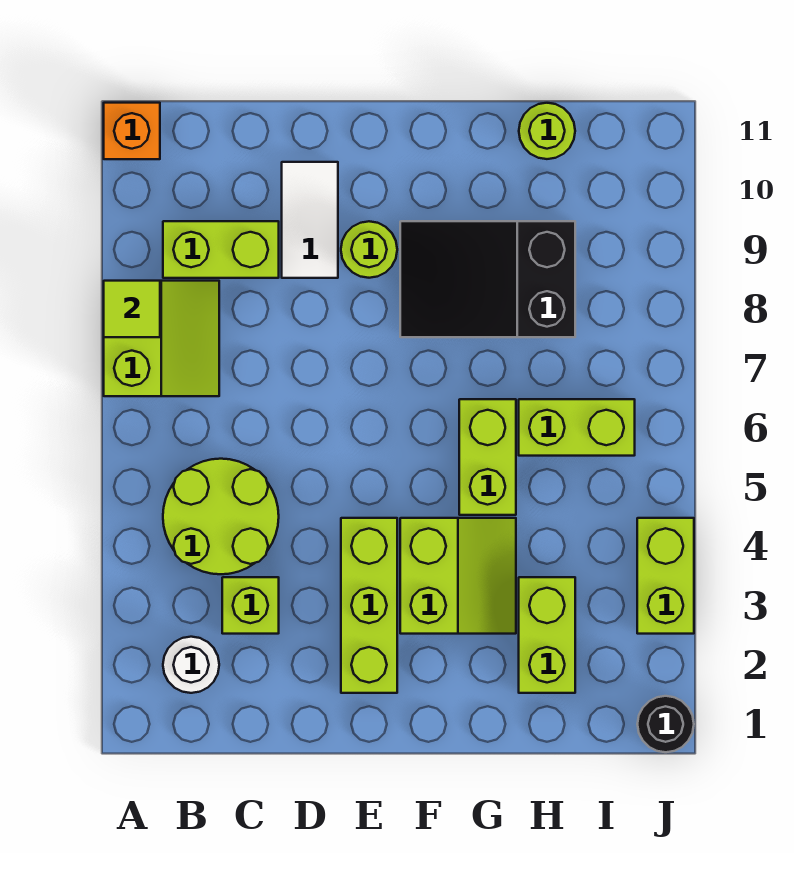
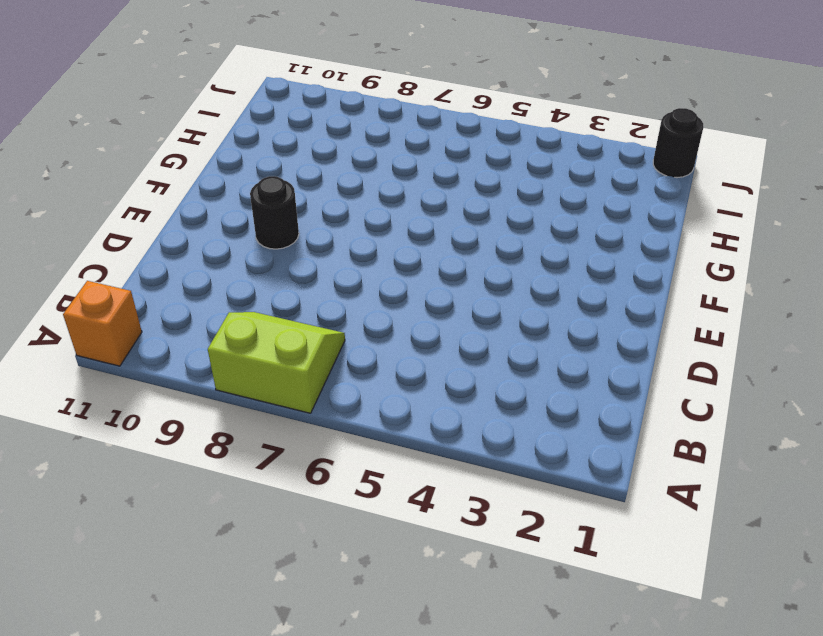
black 1x1 round brick [250,176,299,249] -> lime 1x1 round brick [341,221,397,278]
none -> white 1x1 round brick [163,637,219,693]
none -> lime 2x2 round brick [163,459,279,574]
none -> lime 1x2 brick [163,221,279,278]

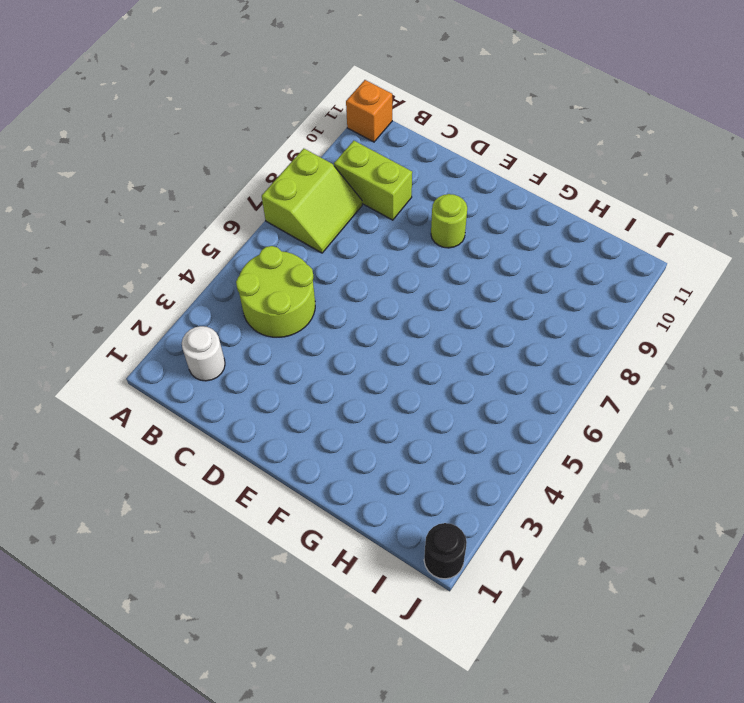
none -> lime 1x1 brick [222,577,279,634]
none -> white 1x2 tile [282,162,338,278]
none -> lime 1x3 brick [341,518,397,693]

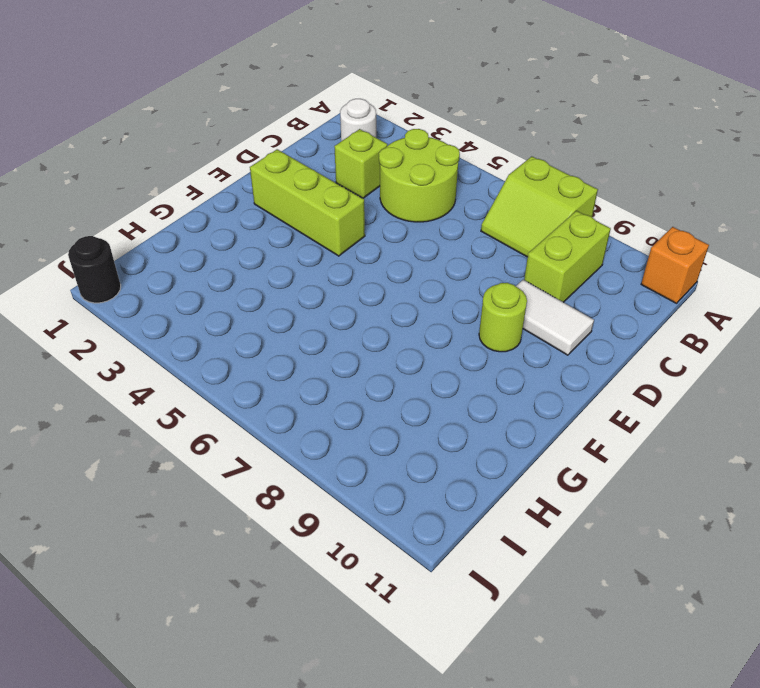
none -> lime 2x2 slope [400,518,516,634]
none -> black 2x3 slope [400,221,575,337]
none -> lime 1x2 brick [459,399,516,515]

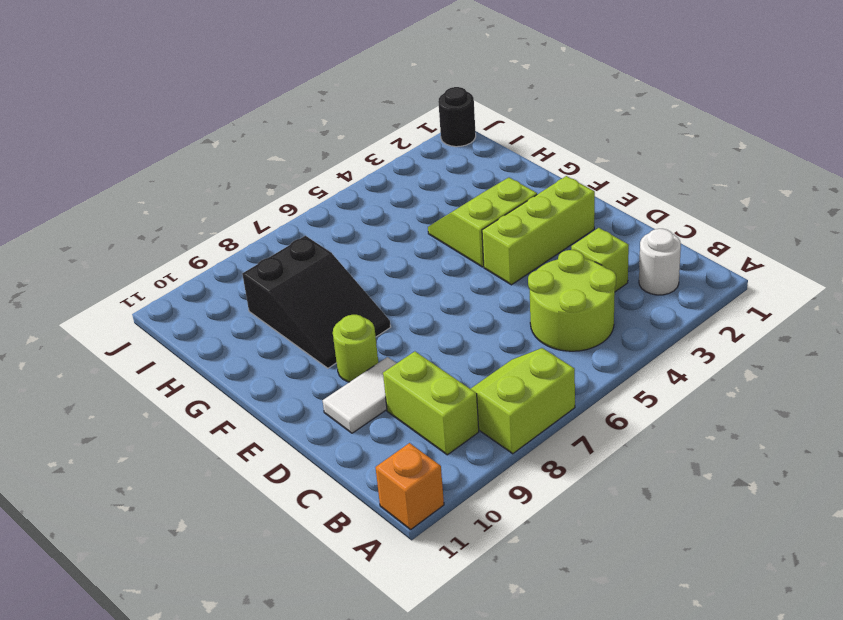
none -> lime 1x2 brick [459,399,516,515]
none -> lime 1x2 brick [519,577,575,693]
none -> lime 1x2 brick [519,399,635,456]

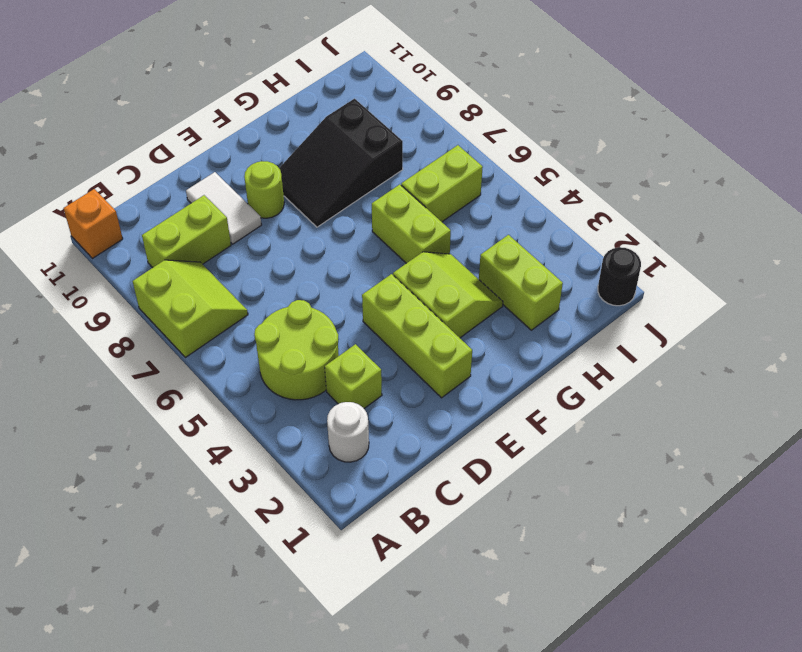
none -> lime 1x1 round brick [519,103,575,159]
none -> lime 1x2 brick [637,518,694,634]
none -> lime 1x1 tile [104,281,160,337]

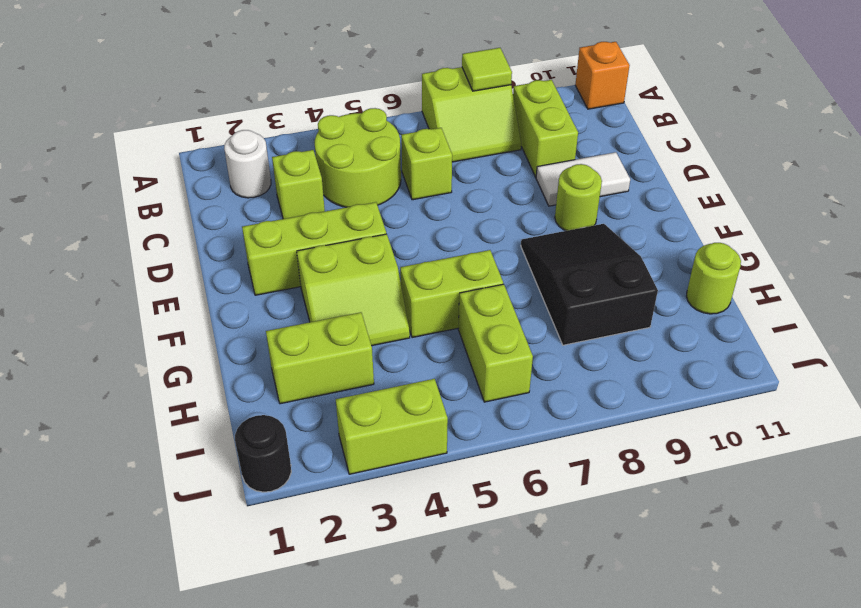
lime 1x1 brick [401,128,452,200] -> none

